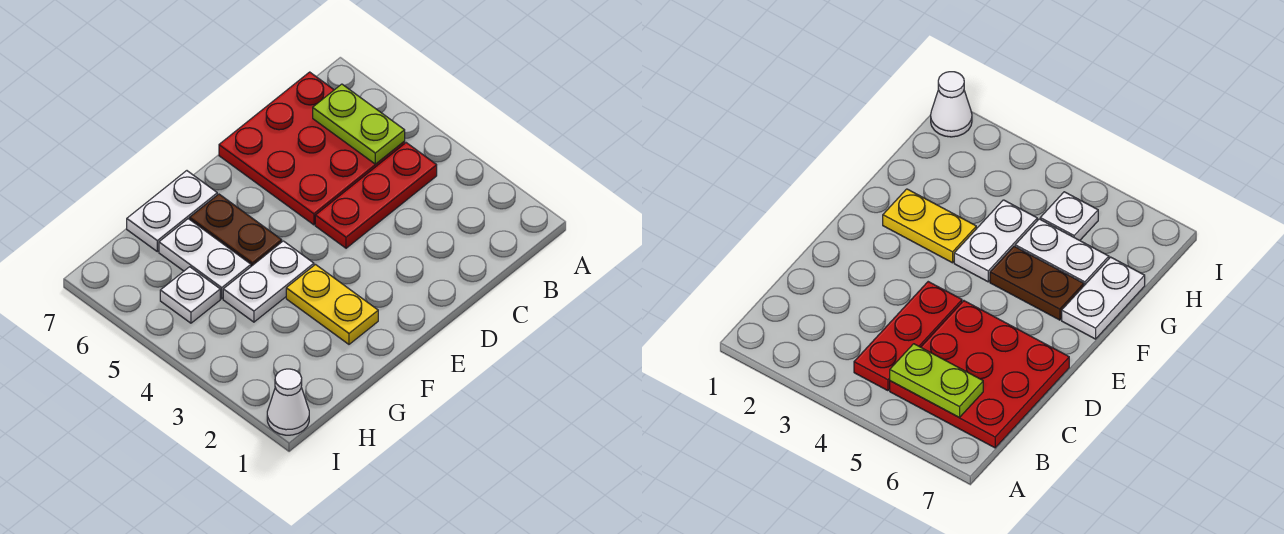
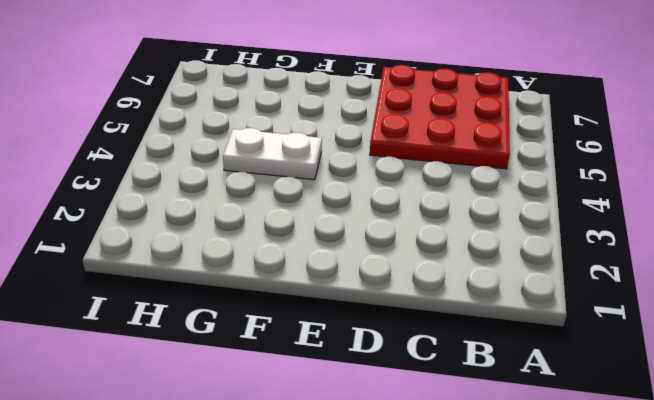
none -> red 1x3 plate [315,143,437,248]
none -> yellow 1x2 plate [286,265,378,344]

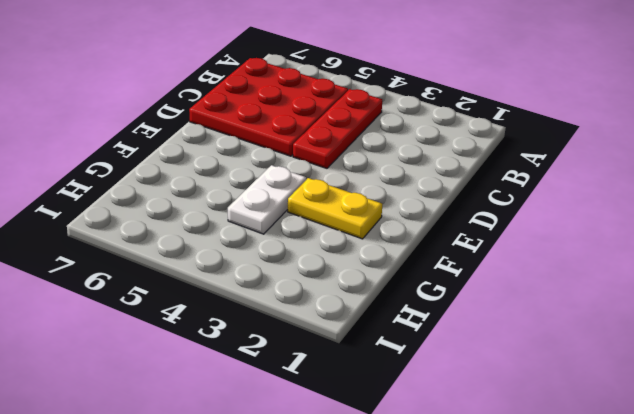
none -> brown 1x2 plate [190,194,282,266]
none -> white 1x2 plate [127,171,217,252]

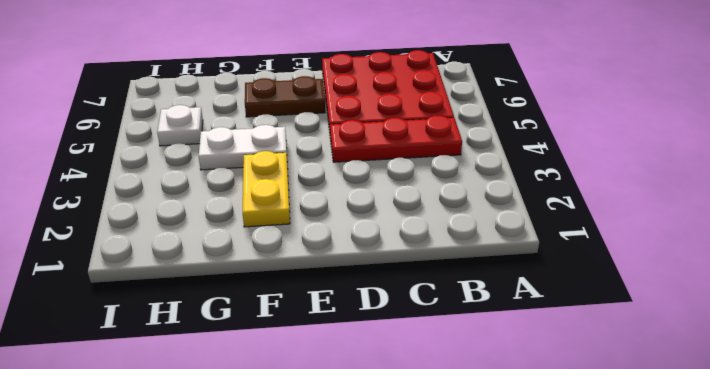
brown 1x2 plate [245,76,325,117] -> brown 1x2 plate turned to [190,194,282,266]
none -> white 1x2 plate [127,171,217,252]
none -> white 1x2 plate [159,219,251,299]

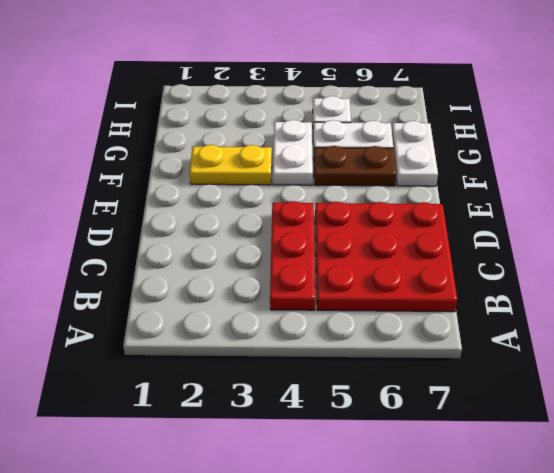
none -> white 1x1 cone [267,369,309,435]
none -> lime 1x2 plate [313,84,405,164]

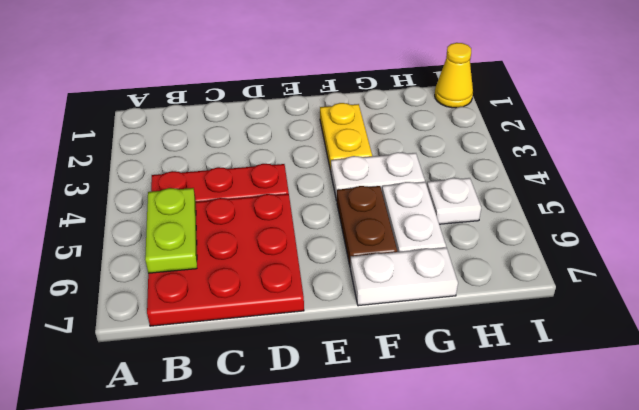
yellow 1x1 cone [435,43,473,108] -> white 1x1 cone [267,369,309,435]

